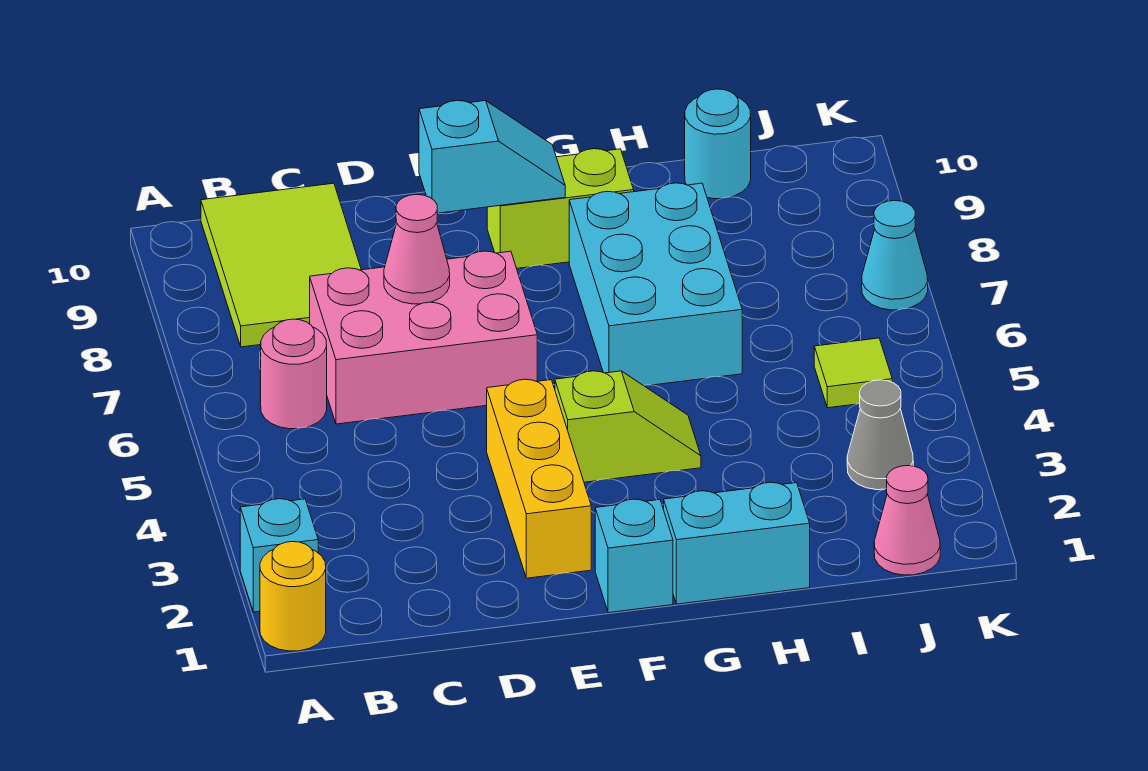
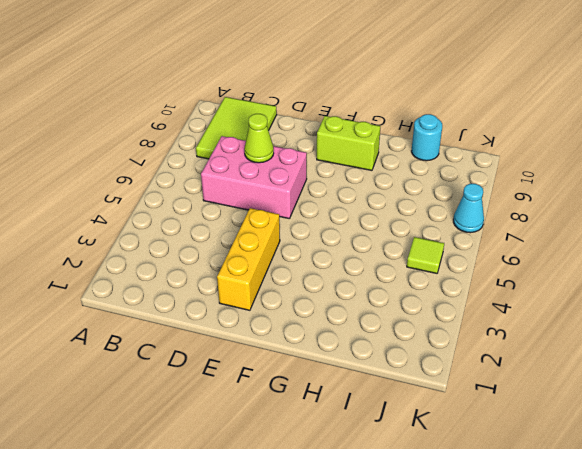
lime 1x1 cone [244,114,274,163] -> pink 1x1 cone [384,194,450,304]
none -> yellow 1x1 round brick [260,542,326,651]
none -> cyan 1x1 brick [240,499,318,612]
none -> pink 1x1 round brick [261,319,327,429]

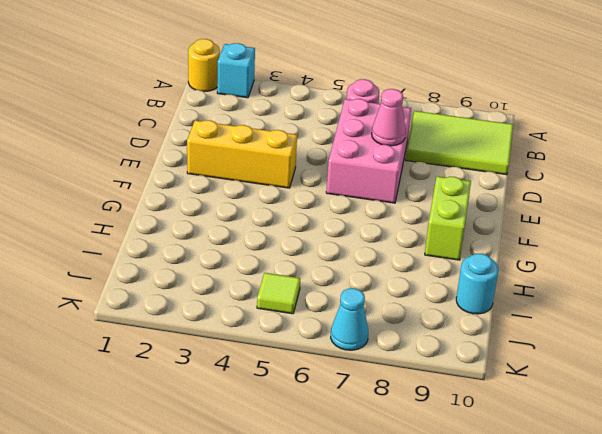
none -> cyan 1x1 brick [595,499,673,613]
none -> lime 1x2 slope [555,371,701,482]
none -> cyan 1x2 brick [664,482,810,604]

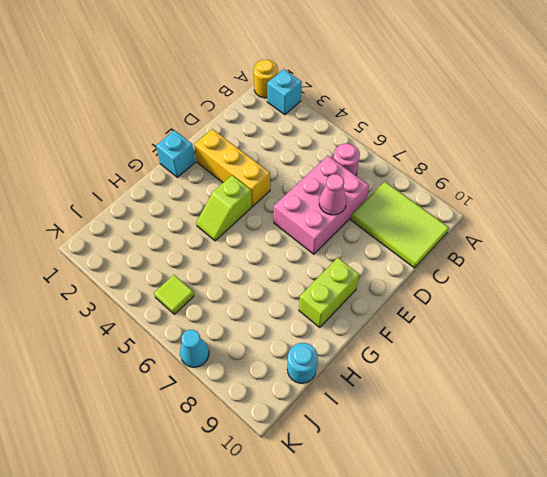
none -> cyan 1x2 brick [664,482,810,604]
none -> cyan 2x3 brick [569,183,742,385]
none -> pink 1x1 cone [874,466,940,575]

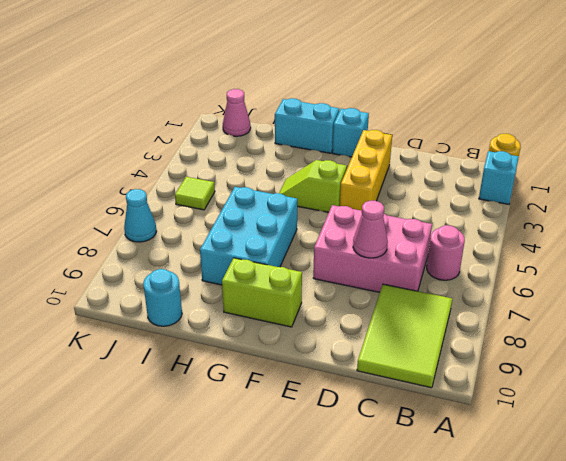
none -> grey 1x1 cone [847,380,913,490]
none -> cyan 1x2 slope [419,101,565,213]

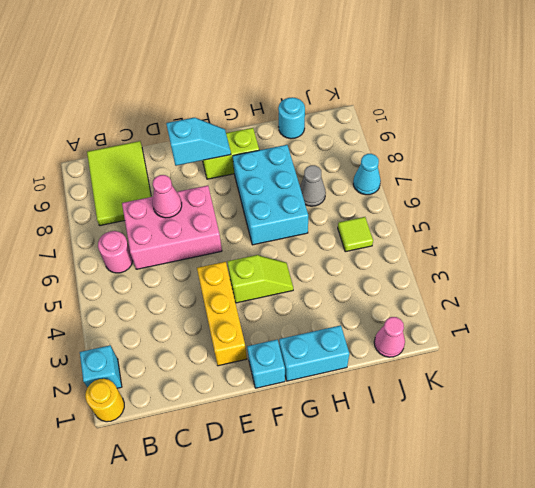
grey 1x1 cone [300,165,326,206] -> grey 1x1 cone moved to [847,380,913,490]

